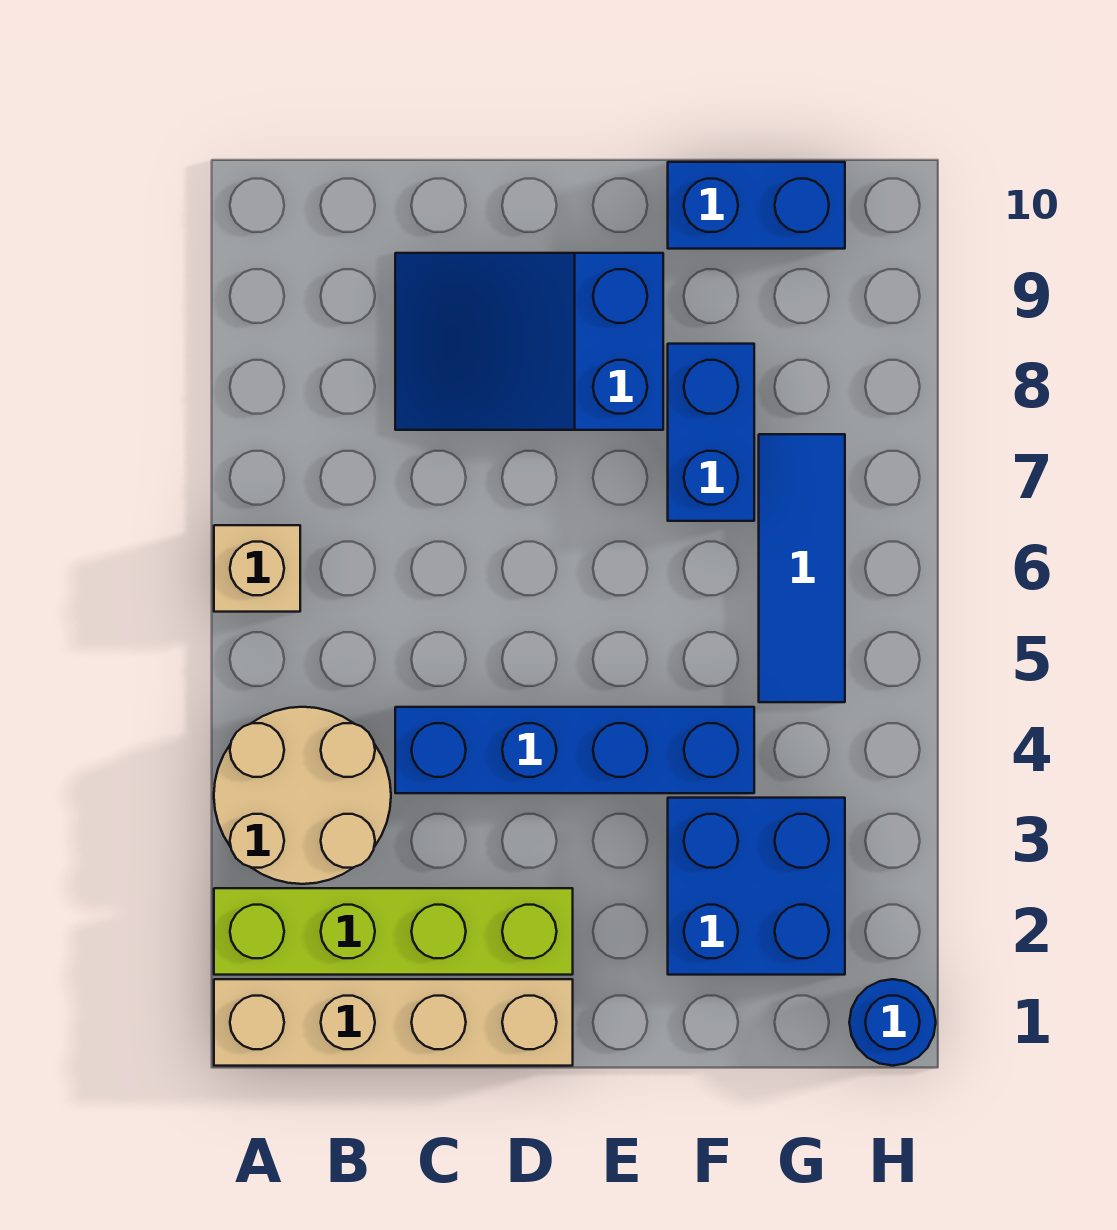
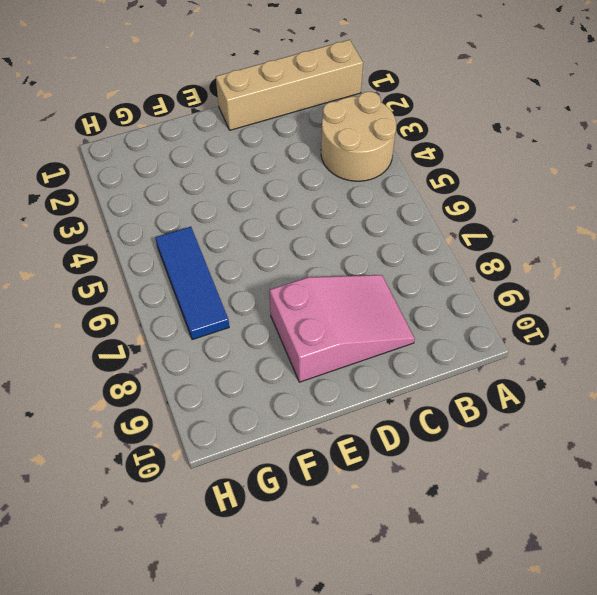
pink 2x3 slope [270,275,415,382] -> blue 2x3 slope [395,253,663,430]
none -> lime 1x4 brick [214,888,573,975]
none -> tan 1x1 brick [214,525,300,612]

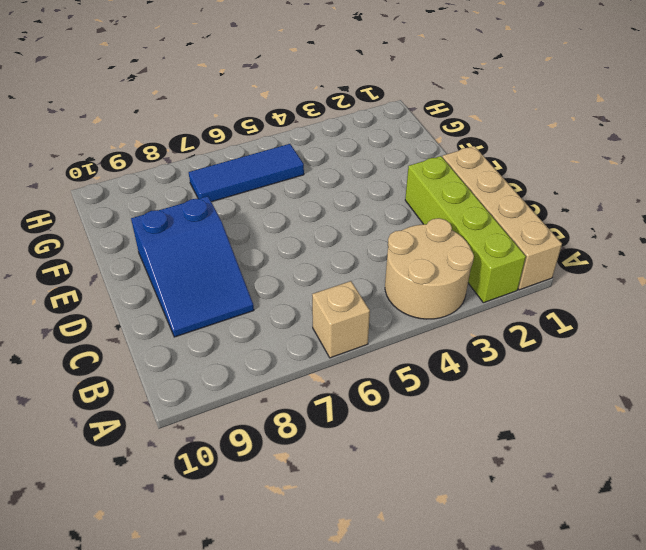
none -> blue 1x4 brick [395,707,754,793]
none -> blue 2x2 brick [668,798,845,975]

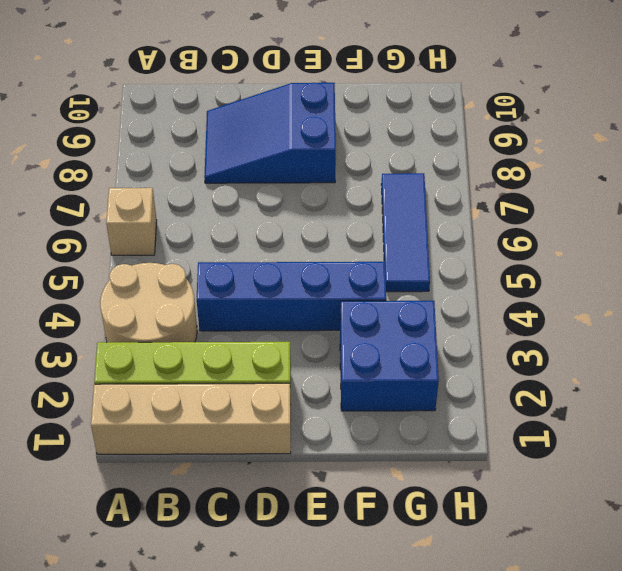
none -> blue 1x2 brick [668,344,754,521]
none -> blue 1x2 brick [668,162,845,249]

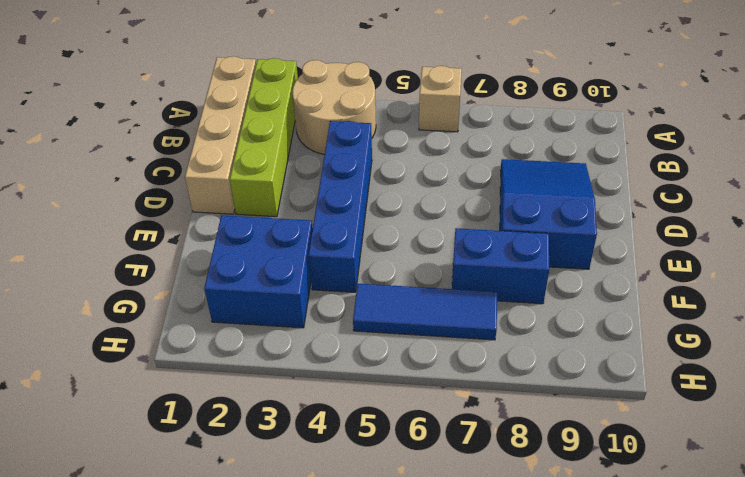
none -> blue 1x2 brick [668,162,845,249]
none -> blue 1x1 round brick [849,979,936,1066]

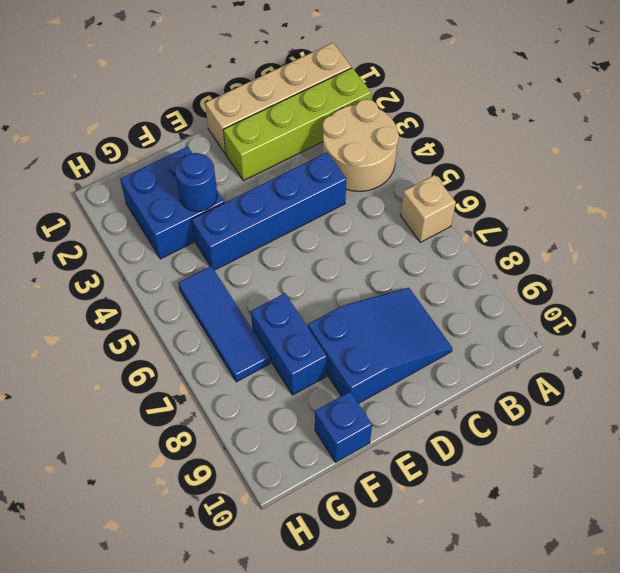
blue 1x1 round brick [175,153,217,211] -> blue 1x1 round brick moved to [849,979,936,1066]
blue 1x1 brick [315,392,372,462] -> blue 1x2 brick [668,162,845,249]

